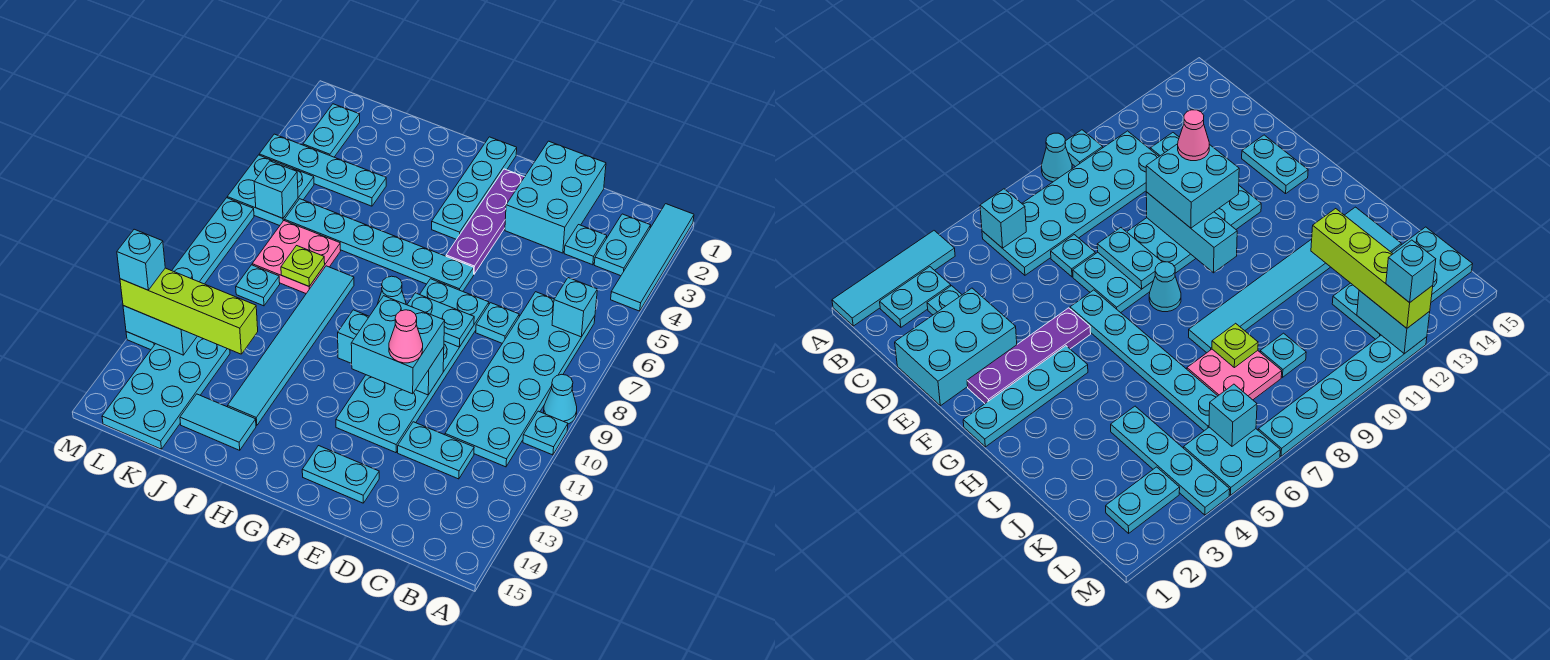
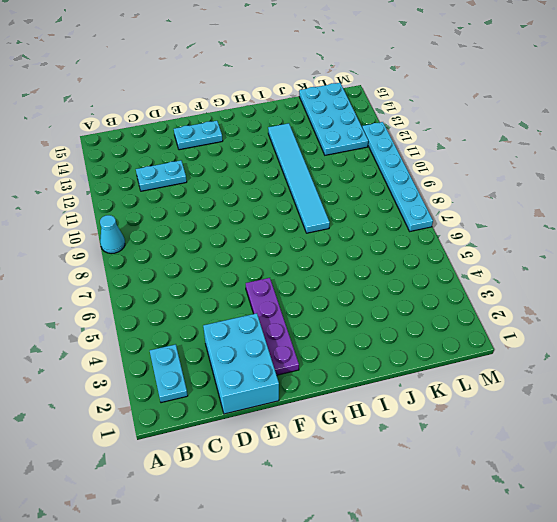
none -> cyan 1x4 tile [611,204,694,311]
none -> cyan 1x1 plate [523,411,568,455]
none -> cyan 2x6 plate [445,292,595,467]
none -> cyan 1x1 plate [564,225,607,265]

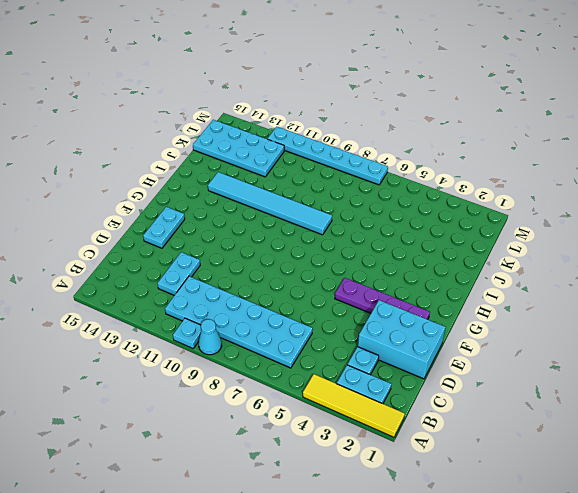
yellow 1x4 tile [303,374,405,437] -> cyan 1x4 tile [611,204,694,311]
none -> cyan 1x1 plate [476,303,519,343]
none -> cyan 2x6 plate [336,279,489,453]
none -> cyan 1x6 plate [285,199,474,291]
none -> cyan 1x4 plate [432,137,517,239]

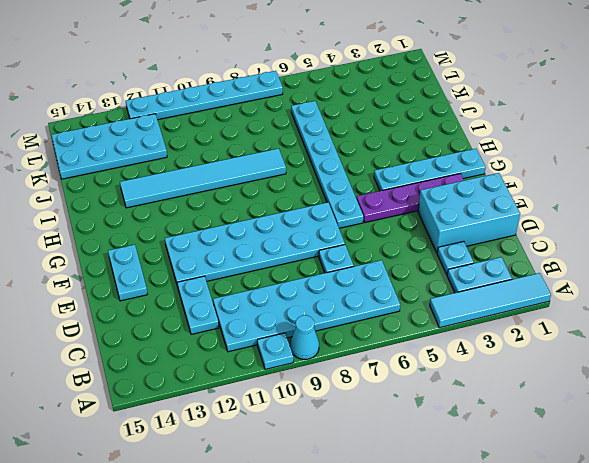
none -> cyan 1x1 cone [378,276,406,304]
none -> cyan 1x2 tile [180,394,256,450]
none -> cyan 1x4 plate [259,134,386,206]
none -> pink 2x2 plate [252,221,341,293]

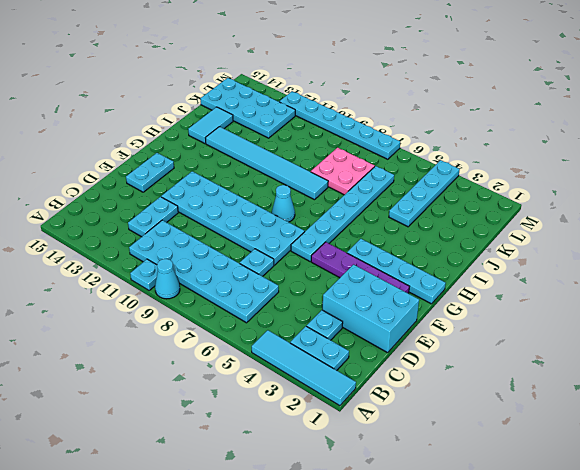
none -> cyan 1x1 plate [236,265,280,306]
none -> cyan 1x2 plate [303,104,360,157]
none -> cyan 2x2 plate [227,155,314,226]
none -> cyan 1x1 brick [552,278,597,337]

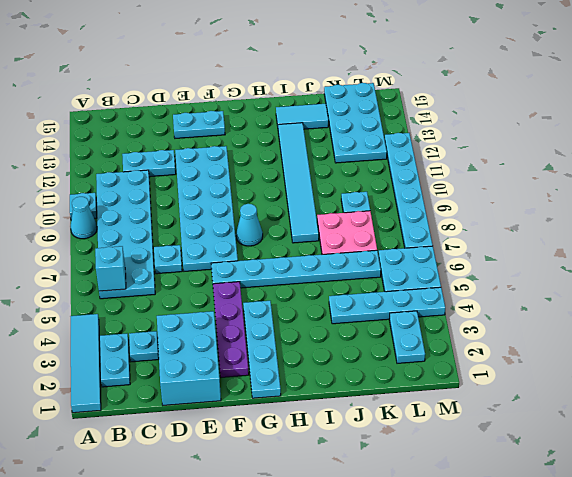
none -> cyan 1x2 plate [407,293,474,347]
none -> cyan 1x3 brick [338,310,444,395]
none -> lime 1x1 plate [281,246,325,286]
none -> cyan 1x1 brick [254,161,298,218]

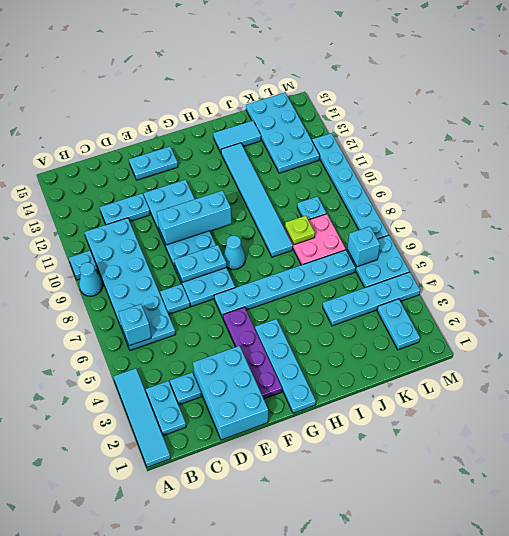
none -> cyan 1x2 brick [123,306,197,355]
none -> cyan 2x2 brick [351,296,445,394]
none -> lime 1x4 brick [120,268,258,354]
none -> pink 1x1 cone [389,310,423,363]

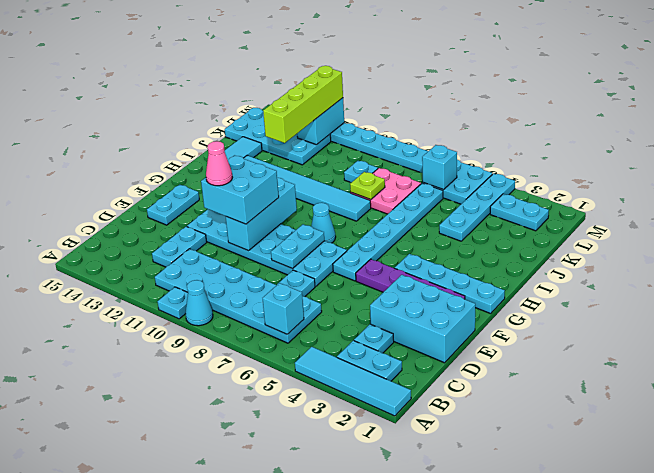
none -> cyan 1x1 brick [117,229,165,290]

